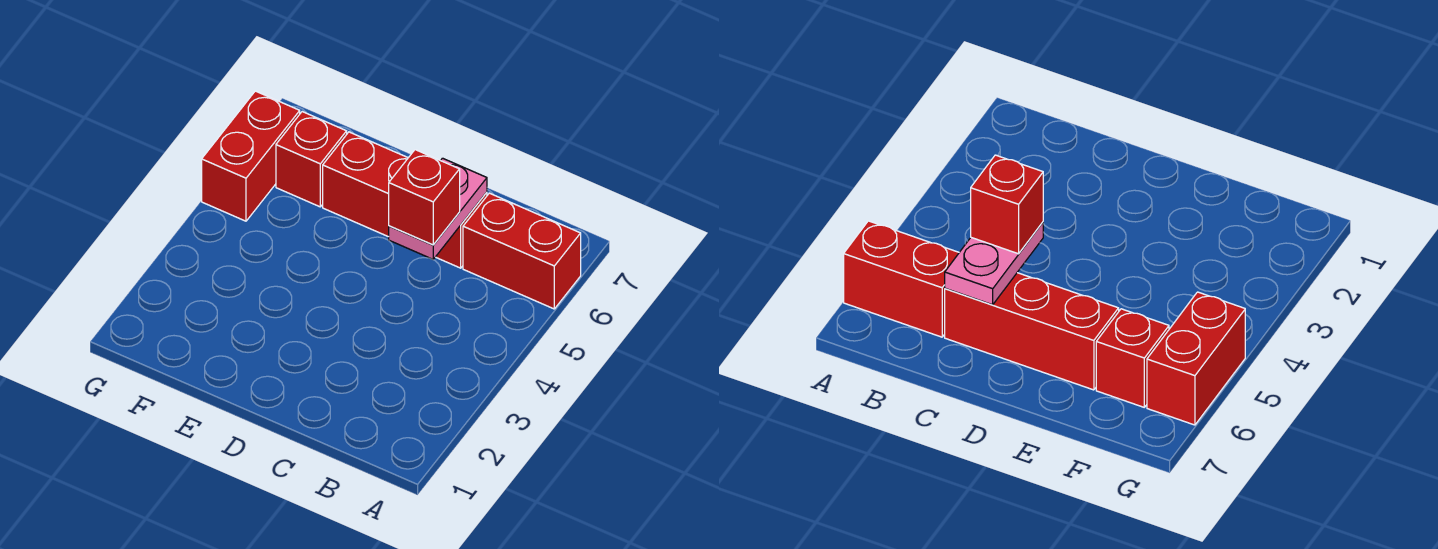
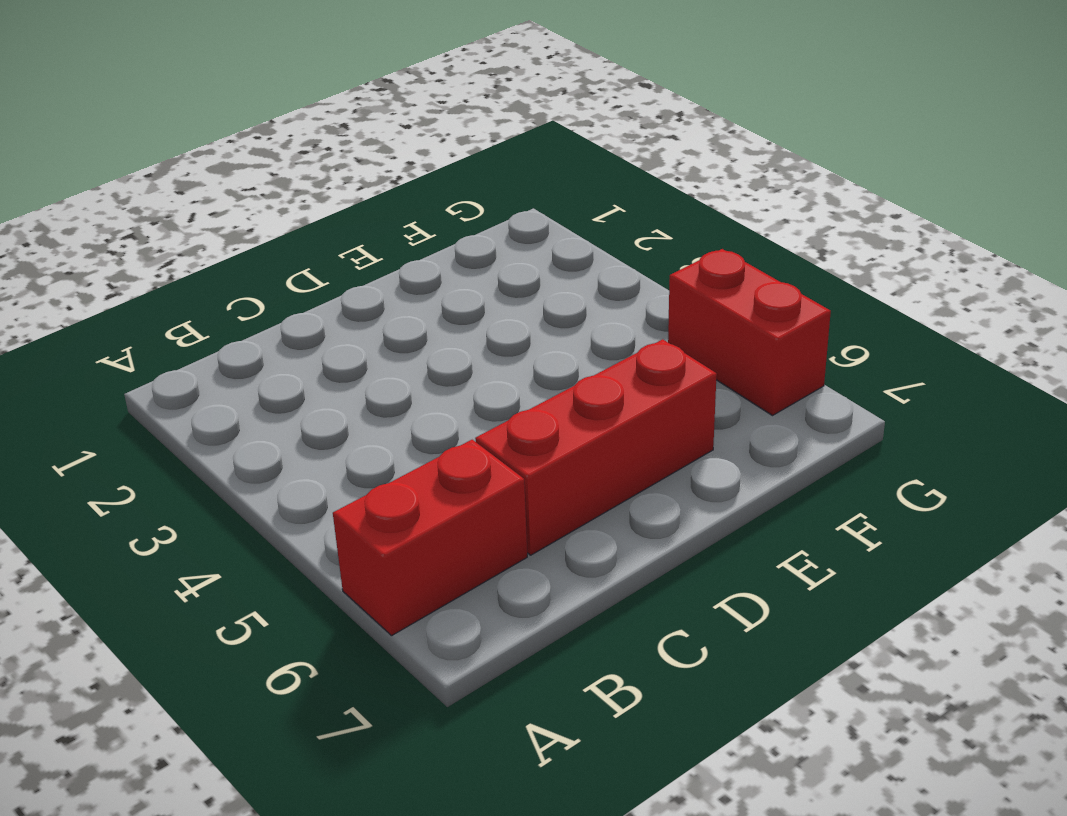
none -> red 1x1 brick [276,112,347,207]
none -> pink 1x2 plate [389,158,487,259]

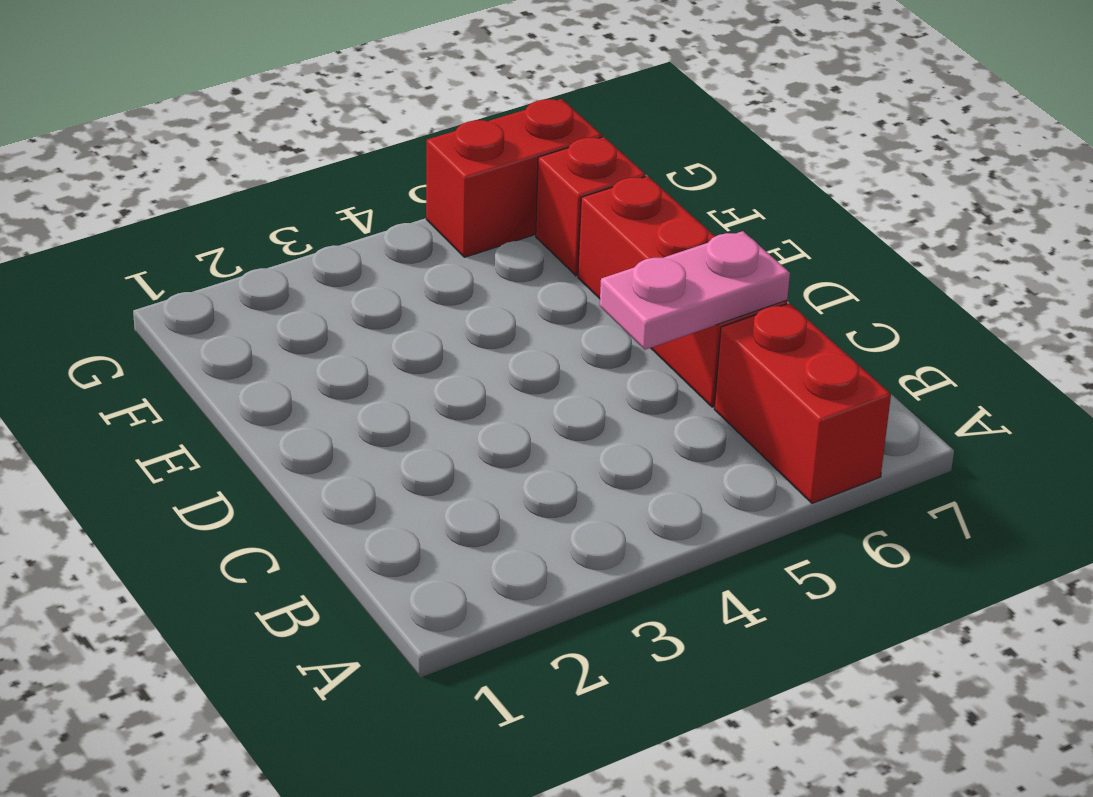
none -> red 1x1 brick [389,150,460,245]

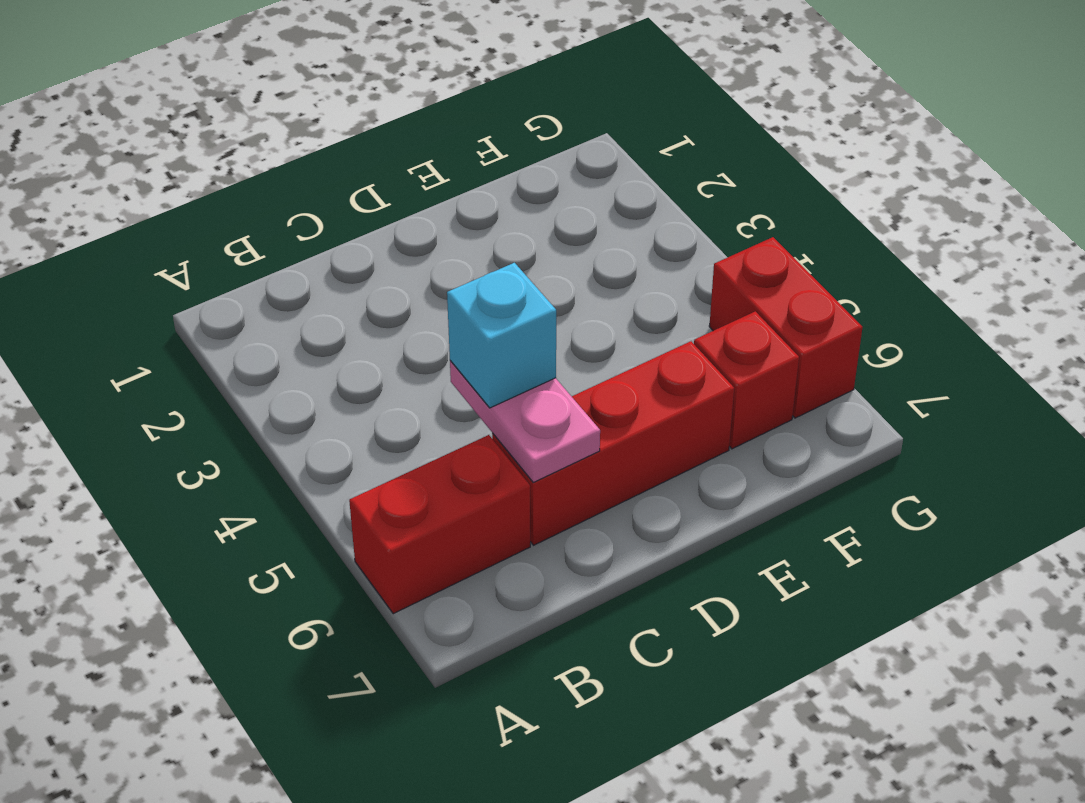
cyan 1x1 brick [447,263,556,408] -> red 1x1 brick [389,150,460,245]

